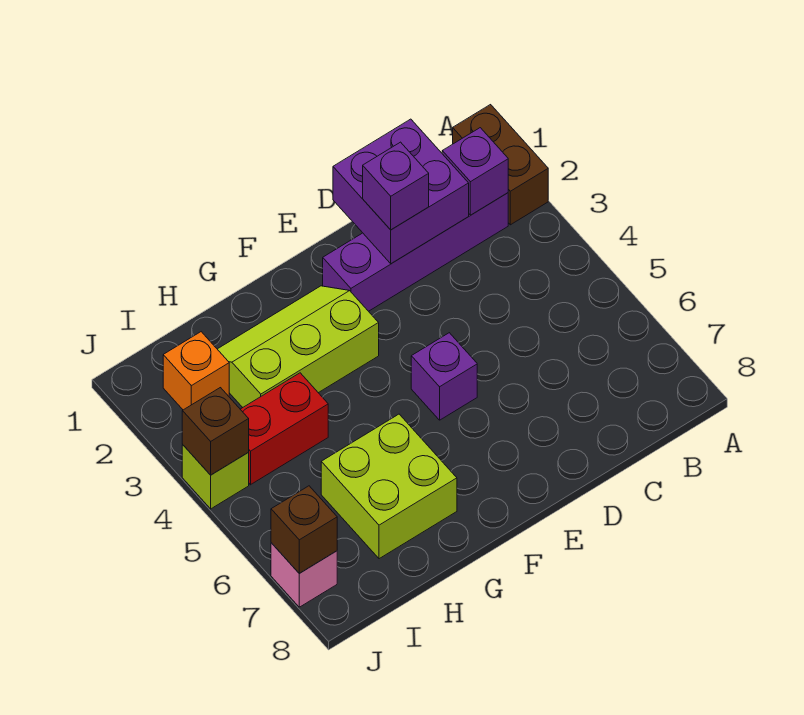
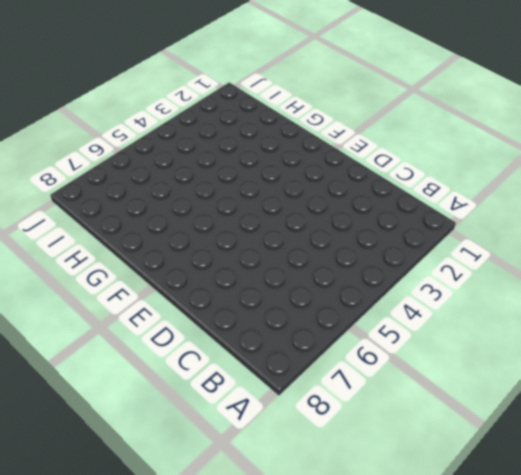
none -> brown 1x2 brick [453,105,548,225]
none -> purple 1x4 brick [323,193,508,311]
none -> purple 1x1 brick [411,333,477,420]

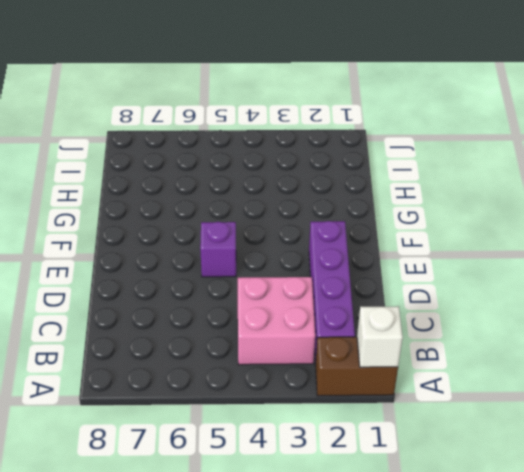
white 1x1 brick [357,306,403,367] -> none
pink 2x2 brick [238,277,315,365] -> none
none -> lime 2x3 slope [218,286,379,408]
none -> lime 2x2 brick [321,414,457,559]
none -> red 1x2 brick [240,373,328,485]

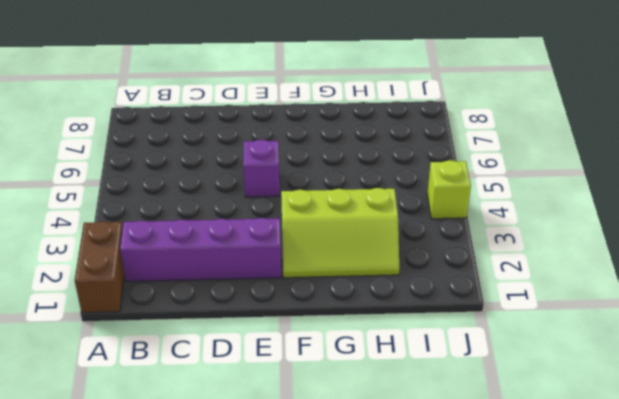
none -> lime 2x2 brick [321,414,457,559]
none -> red 1x2 brick [240,373,328,485]
none -> orange 1x1 brick [163,332,229,410]

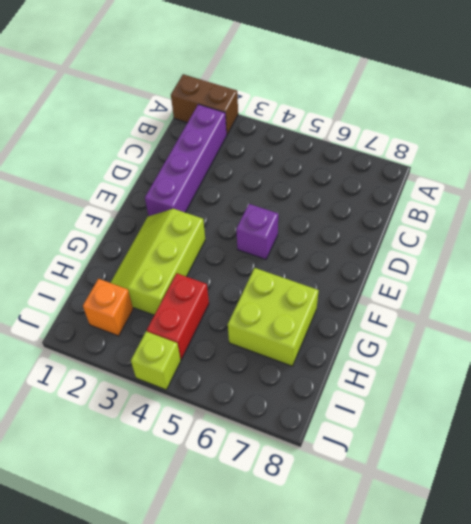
none -> pink 1x1 brick [271,543,337,607]
none -> purple 1x1 brick [442,128,508,215]
none -> purple 2x2 brick [333,119,469,264]

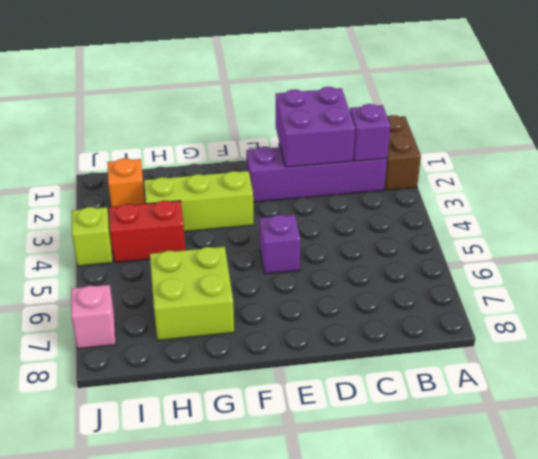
none -> brown 1x1 brick [182,388,249,475]
none -> brown 1x1 brick [271,486,337,573]
none -> purple 1x1 brick [363,142,429,230]

